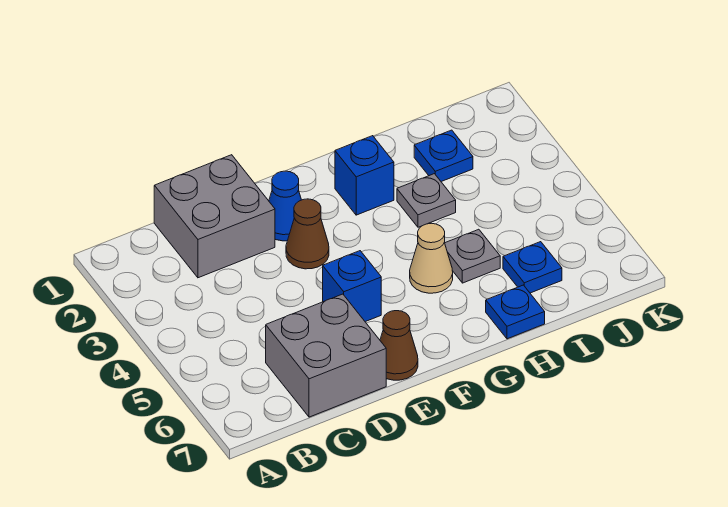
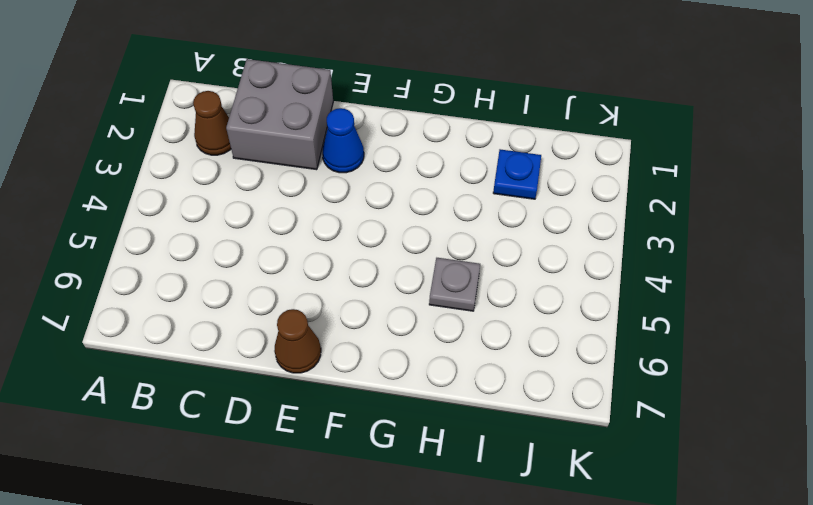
brown 1x1 cone [193,91,231,155] -> brown 1x1 cone moved to [286,199,329,269]
none -> grey 2x2 brick [266,294,386,417]
none -> blue 1x1 brick [323,251,381,322]
none -> blue 1x1 brick [335,136,394,215]

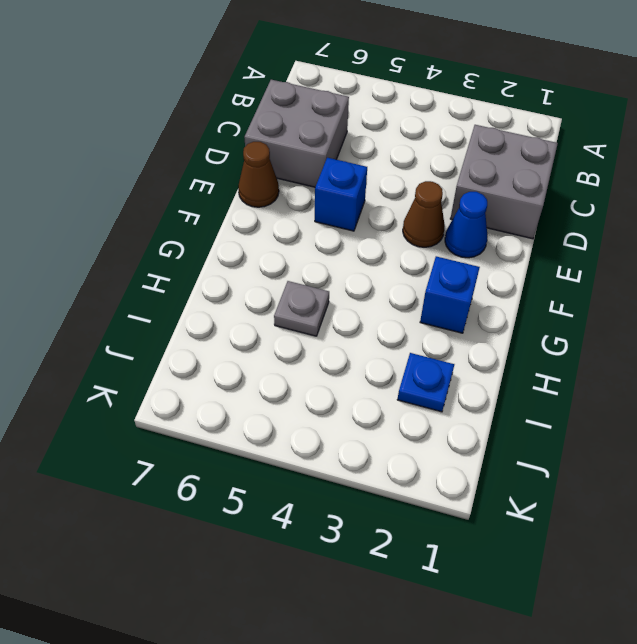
none -> tan 1x1 cone [410,223,453,293]
none -> grey 1x1 plate [397,174,456,227]
none -> blue 1x1 plate [486,285,545,339]

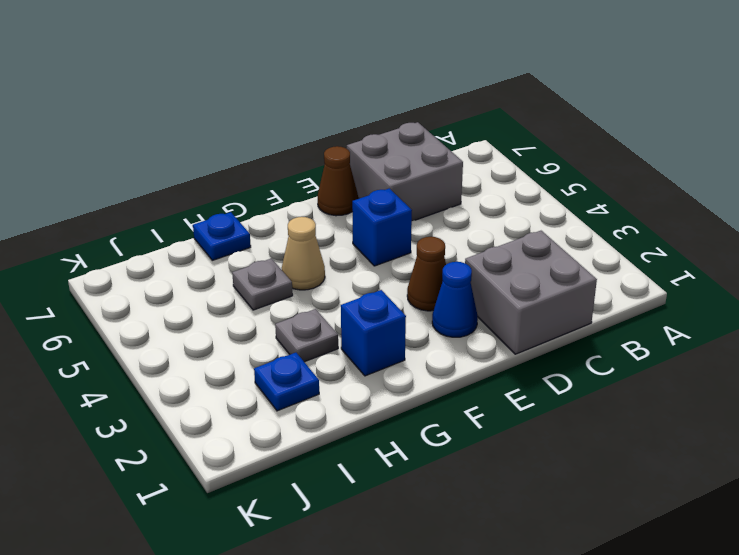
none -> blue 1x1 plate [503,242,562,293]

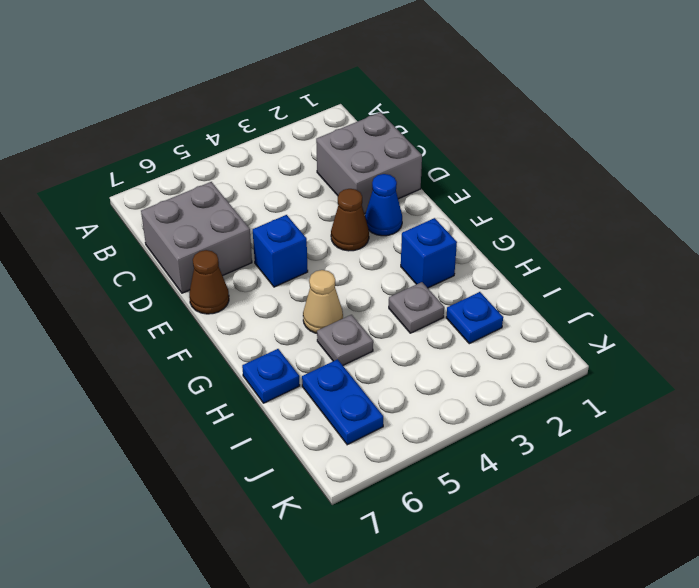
blue 1x2 plate [302,359,383,445] -> blue 1x1 plate [503,242,562,293]

